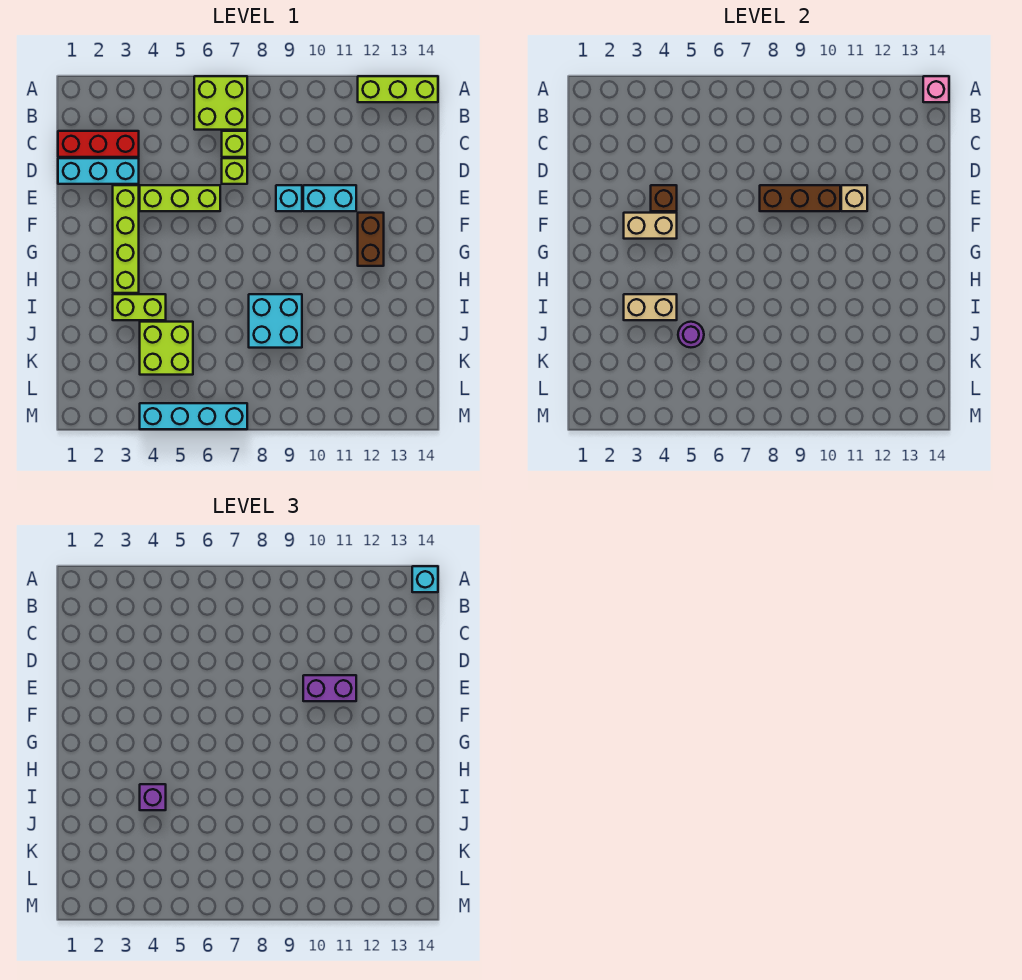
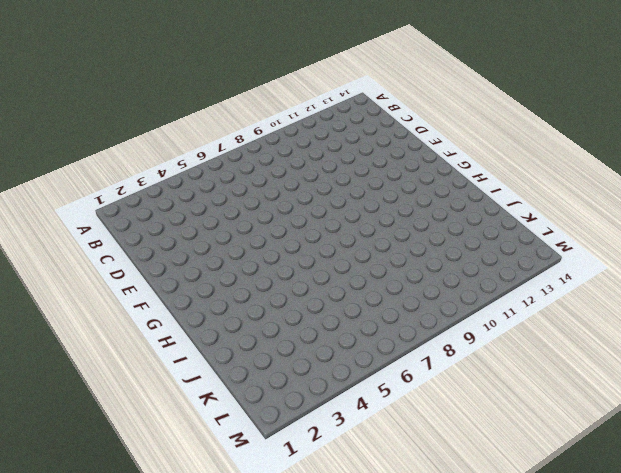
none -> lime 2x2 brick [194,76,247,130]
none -> lime 1x3 brick [358,76,438,102]
none -> red 1x3 brick [58,131,139,157]

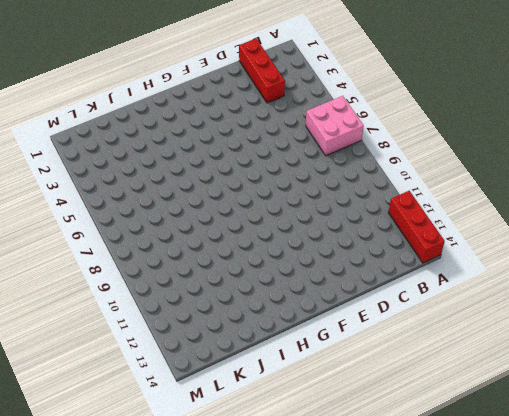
pink 2x2 brick [306,96,364,156] -> lime 2x2 brick [194,76,247,130]
red 1x3 brick [388,191,445,263] -> lime 1x3 brick [358,76,438,102]
none -> lime 1x1 brick [222,131,247,157]
none -> cyan 1x3 brick [58,158,139,184]
none -> lime 1x1 brick [222,158,247,184]

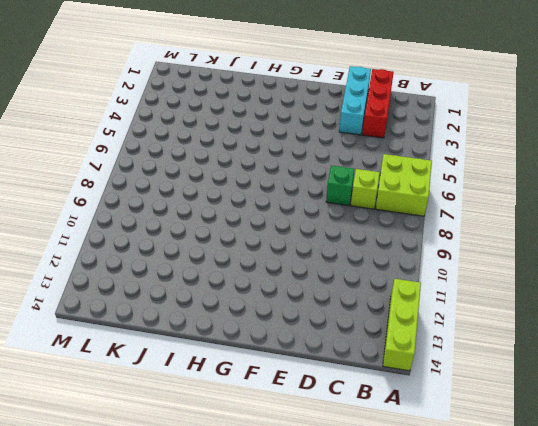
green 1x1 brick [326,165,355,206] -> lime 1x1 brick [222,158,247,184]
none -> lime 1x4 brick [113,185,139,293]
none -> lime 1x3 brick [140,185,220,211]
none -> cyan 1x1 brick [276,185,302,211]

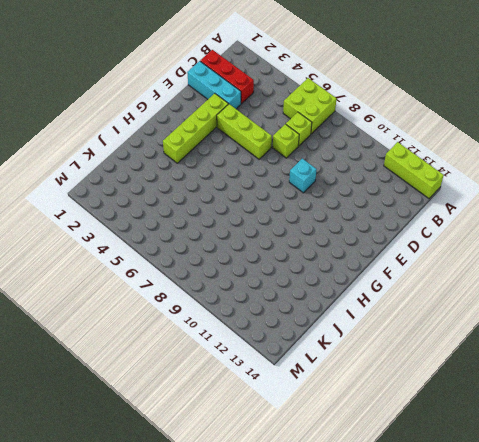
none -> cyan 1x2 brick [303,185,356,211]
none -> brown 1x2 brick [358,213,384,266]
none -> lime 1x2 brick [113,294,166,320]

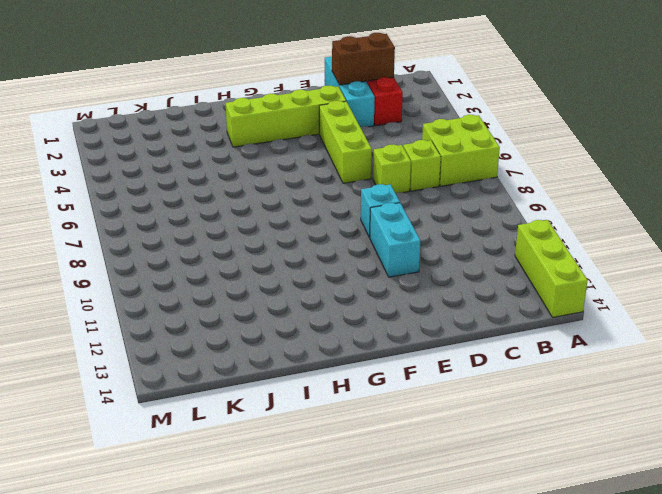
brown 1x2 brick [332,33,395,85] -> brown 1x2 brick moved to [358,213,384,266]
none -> lime 1x2 brick [113,294,166,320]
none -> cyan 2x2 brick [249,294,302,348]
none -> lime 2x2 brick [140,322,193,375]

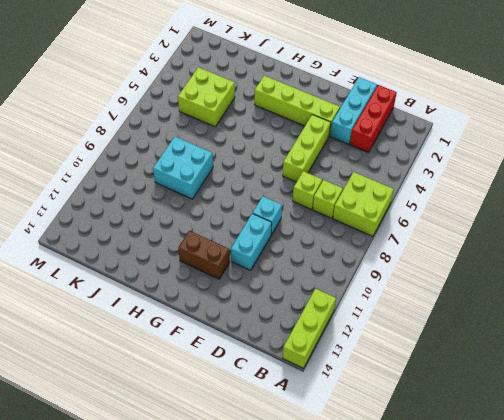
none -> lime 1x2 brick [113,294,166,320]
none -> cyan 1x4 brick [140,403,247,429]
none -> pink 1x1 brick [923,76,949,102]

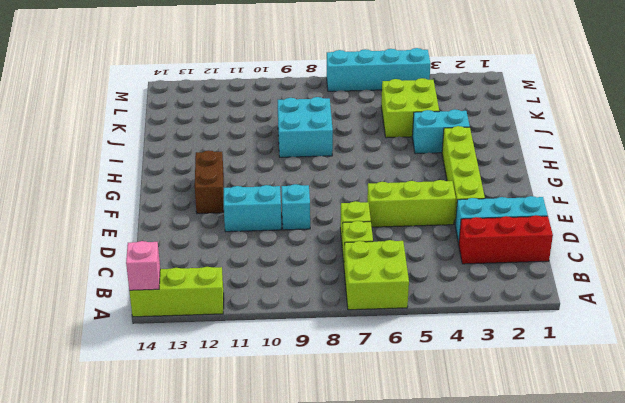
cyan 1x2 brick [412,109,470,153] -> lime 1x2 brick [113,294,166,320]
none -> brown 1x1 brick [651,185,677,211]
none -> brown 1x3 brick [760,185,840,211]
none -> tan 1x1 brick [841,185,867,211]

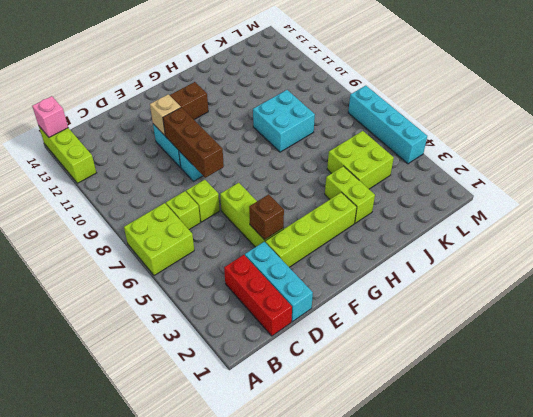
none -> tan 1x2 brick [624,213,677,239]
none -> tan 1x2 brick [624,294,677,320]
none -> purple 1x1 round brick [678,322,704,347]

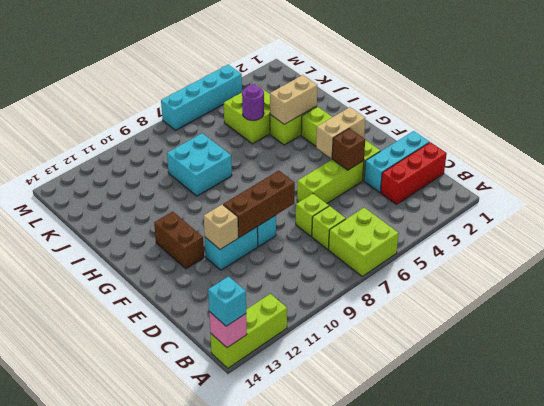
none -> purple 1x2 brick [303,675,356,701]
none -> purple 1x1 brick [140,784,166,810]

